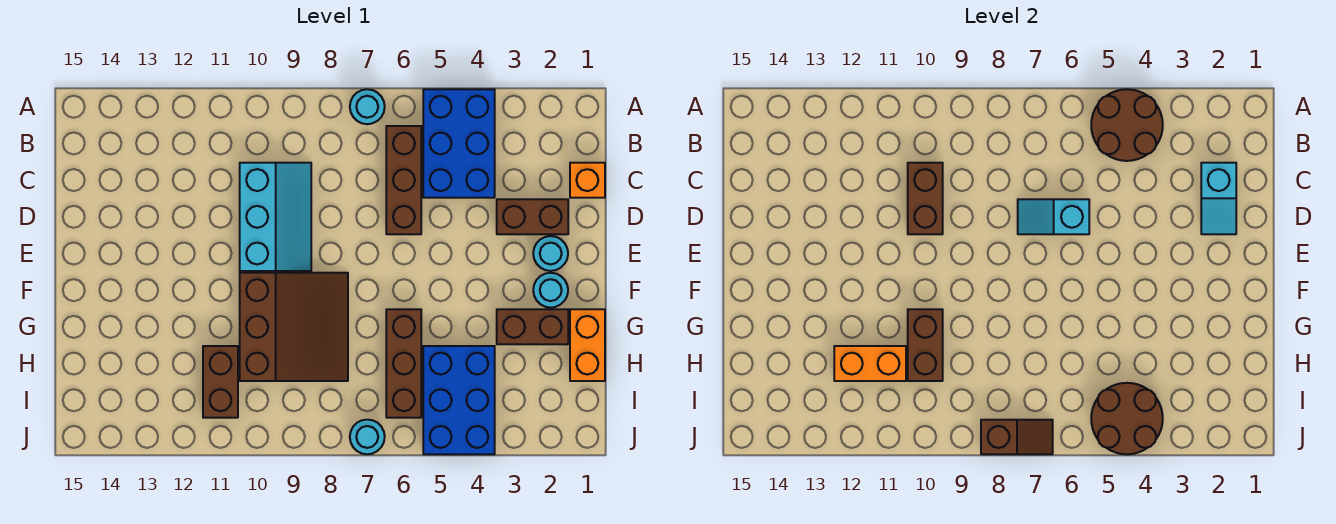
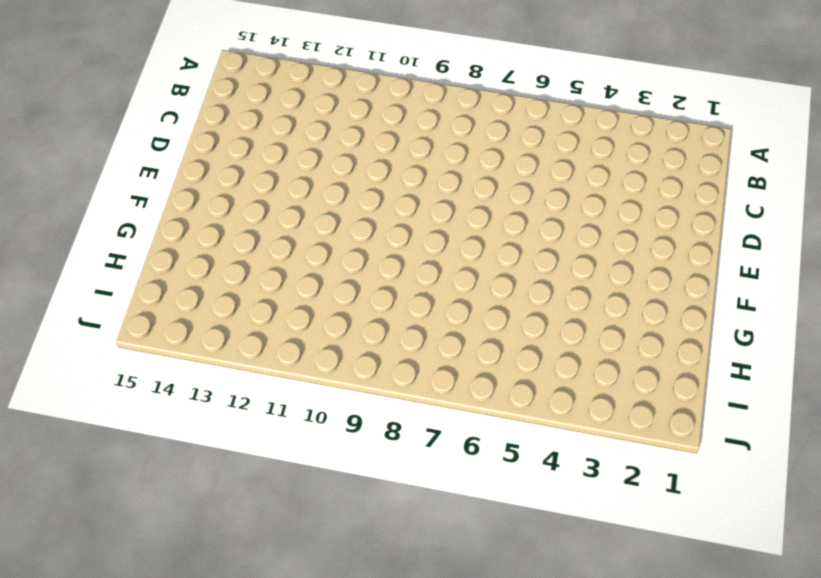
none -> blue 2x3 brick [423,89,495,198]
none -> cyan 1x1 round brick [350,89,385,124]
none -> brown 1x3 brick [386,126,421,234]

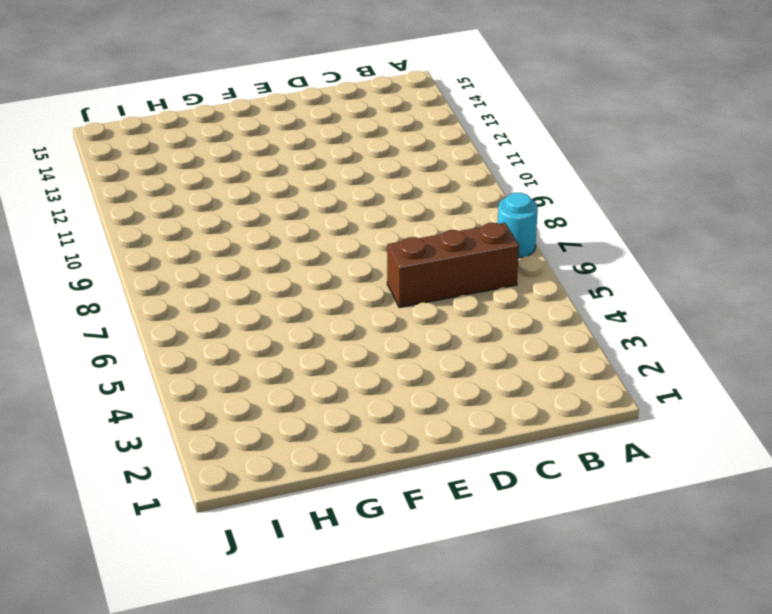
none -> blue 2x3 brick [423,89,495,198]
none -> orange 1x1 brick [570,163,605,198]
none -> cyan 2x3 slope [240,163,311,271]

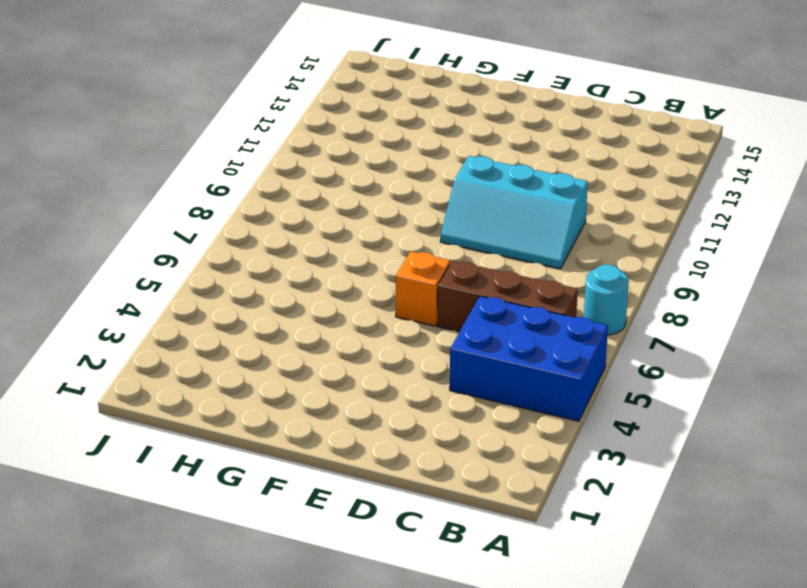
orange 1x1 brick [396,251,450,326] -> orange 1x1 brick moved to [570,163,605,198]
none -> brown 1x2 brick [497,199,568,234]
none -> cyan 1x1 round brick [533,236,568,271]
none -> cyan 1x1 round brick [533,273,568,308]

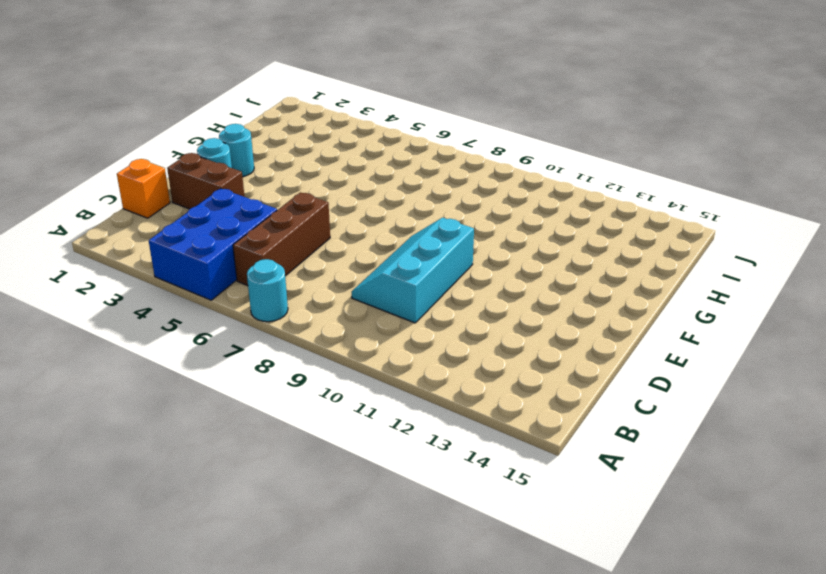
none -> brown 3x3 slope [240,273,348,381]
none -> orange 1x2 brick [570,309,605,381]
none -> brown 1x2 brick [497,309,568,344]

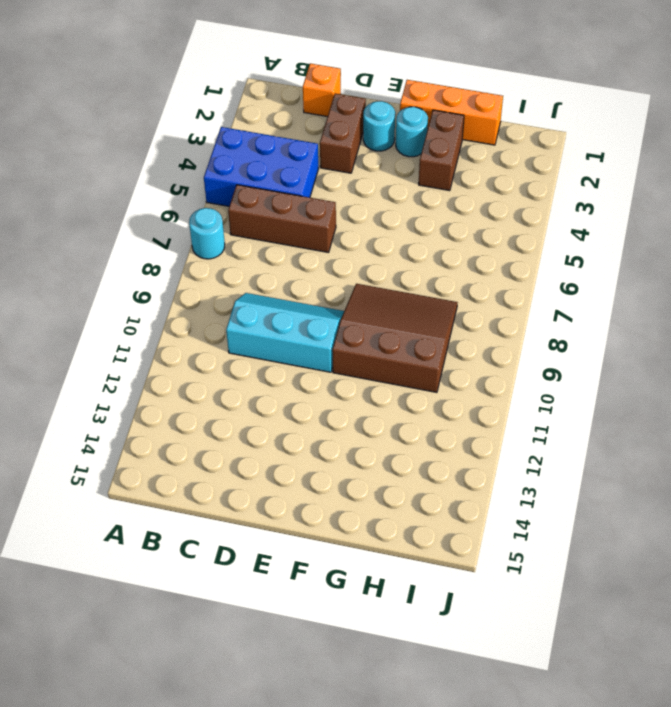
orange 1x3 brick [400,80,503,145] -> orange 1x2 brick [570,309,605,381]
none -> brown 1x3 brick [386,309,421,418]
none -> blue 2x3 brick [423,346,495,454]
none -> brown 1x2 brick [203,346,238,418]

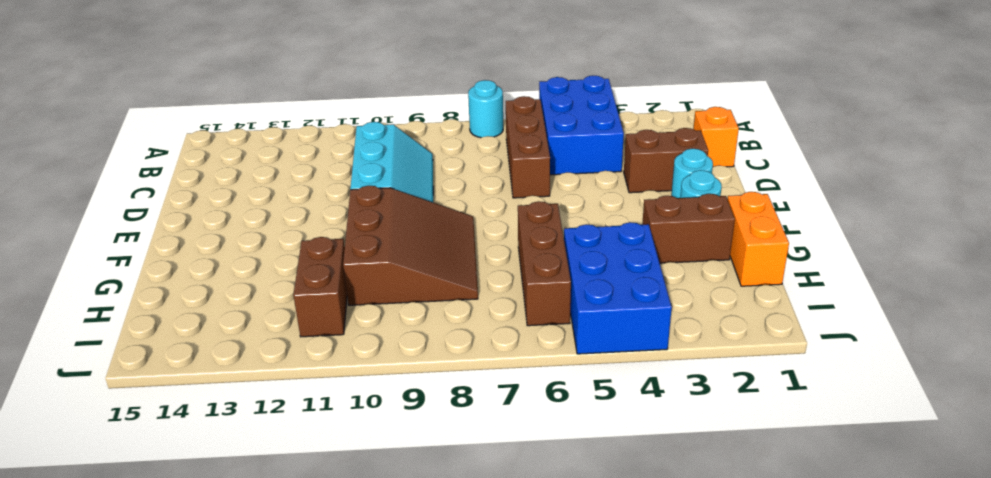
none -> cyan 1x1 round brick [350,420,385,454]
none -> brown 2x2 round brick [1091,89,1163,161]
none -> cyan 1x2 slope [1201,163,1236,234]

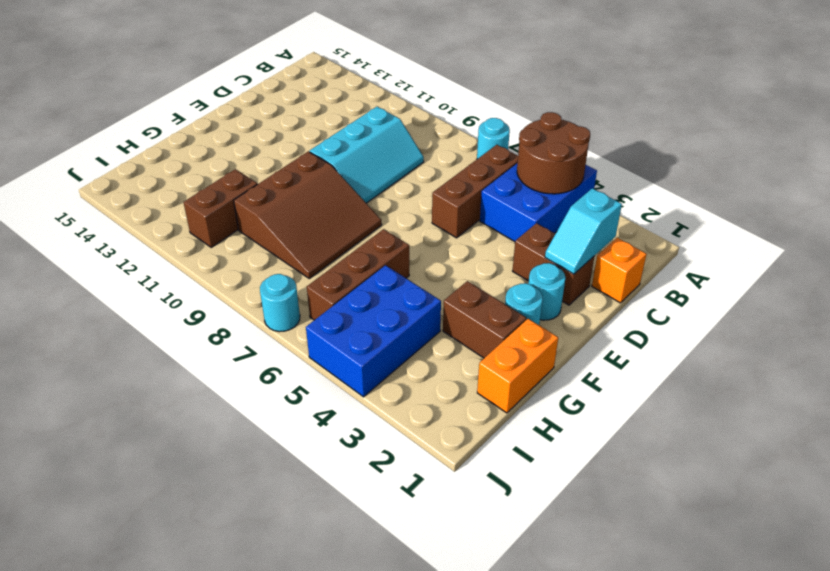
none -> brown 1x2 brick [908,163,943,234]
none -> cyan 1x2 slope [1018,199,1089,234]
none -> brown 1x2 brick [908,309,943,381]

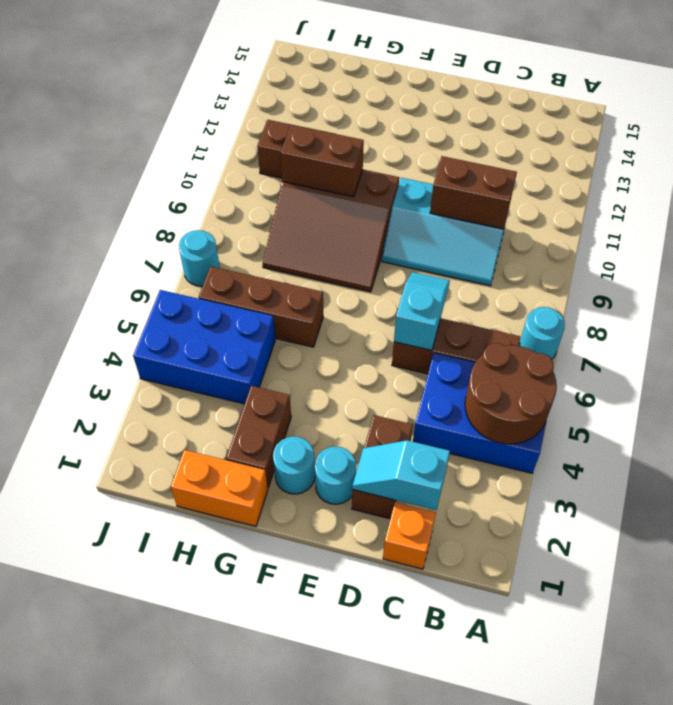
none -> orange 1x2 brick [834,346,906,381]
none -> brown 2x2 round brick [1091,383,1163,454]
none -> brown 1x2 slope [981,420,1053,454]

